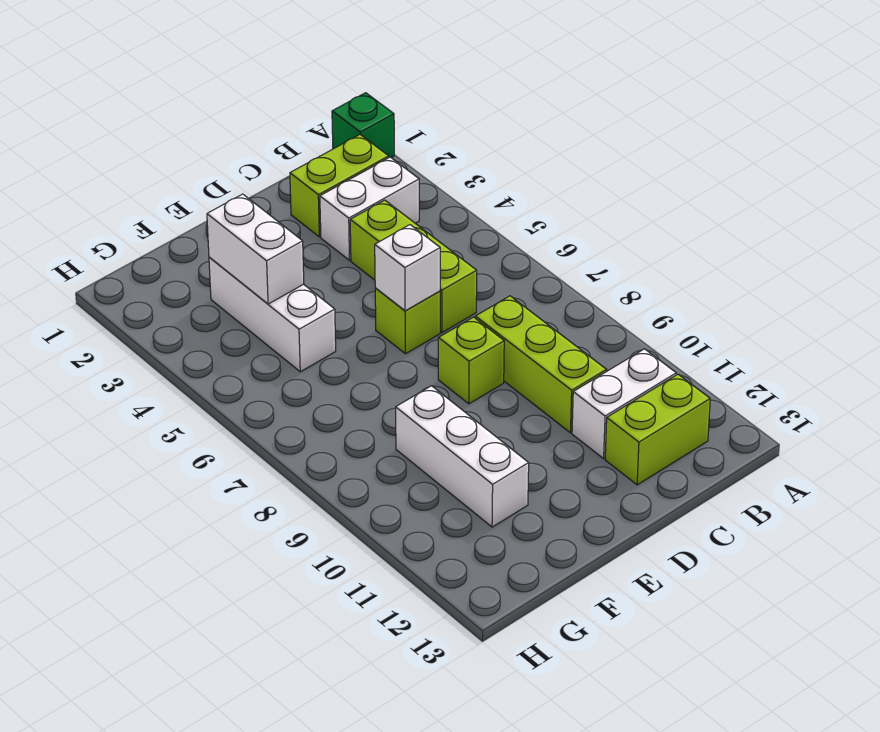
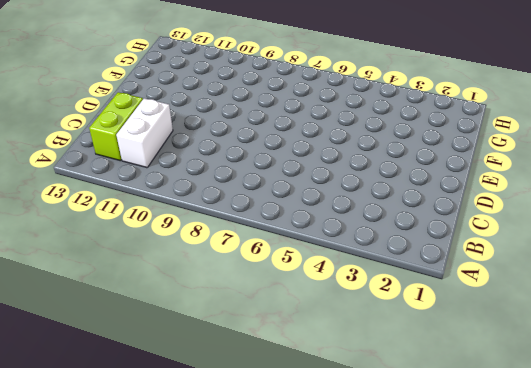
none -> green 1x1 brick [332,93,394,158]
none -> lime 1x2 brick [290,135,389,237]
none -> white 1x2 brick [320,157,419,260]

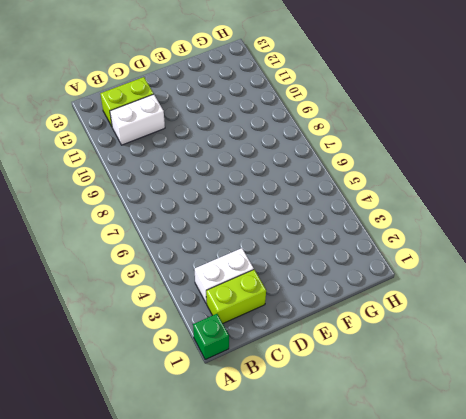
none -> lime 1x3 brick [350,200,477,332]
none -> lime 1x3 brick [475,296,607,433]
none -> lime 1x1 brick [375,288,440,354]

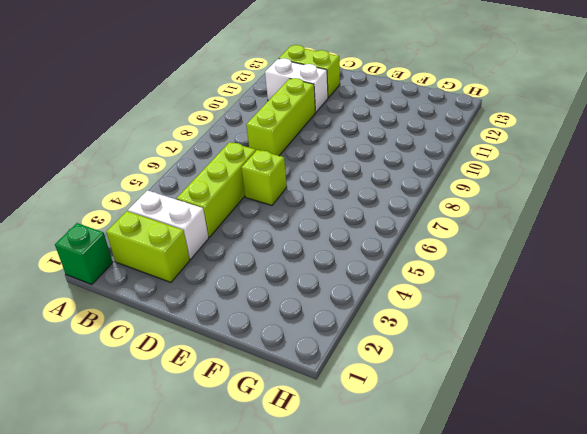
none -> lime 1x1 brick [438,317,504,404]
none -> white 1x3 brick [209,257,336,372]
none -> white 1x3 brick [396,386,529,527]

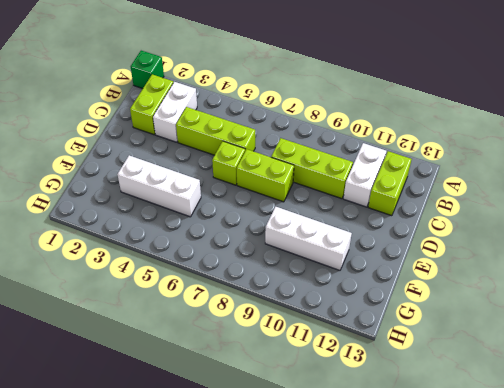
lime 1x2 brick [237,149,294,202] -> lime 1x1 brick [438,317,504,404]
none -> white 1x1 brick [375,225,440,311]
none -> white 1x2 brick [207,194,304,304]

